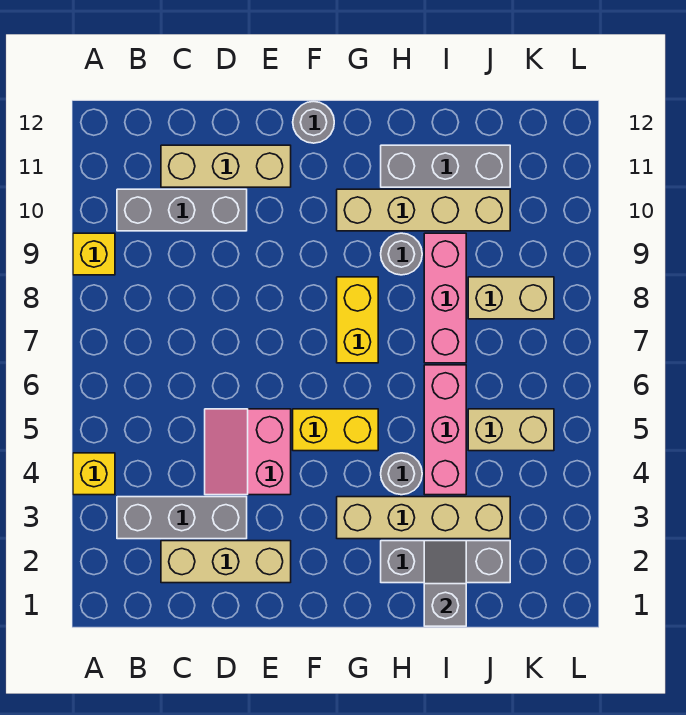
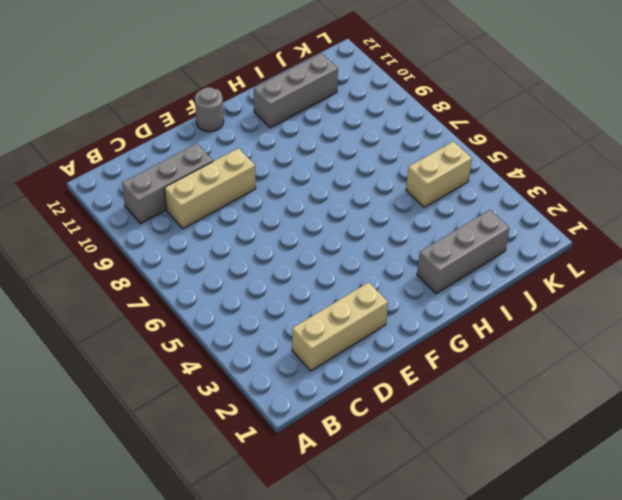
tan 1x3 brick [165,148,256,228] -> tan 1x3 brick moved to [161,145,291,187]
none -> yellow 1x1 brick [73,453,115,495]
none -> yellow 1x1 brick [73,233,115,275]
none -> grey 1x3 brick [117,497,247,539]

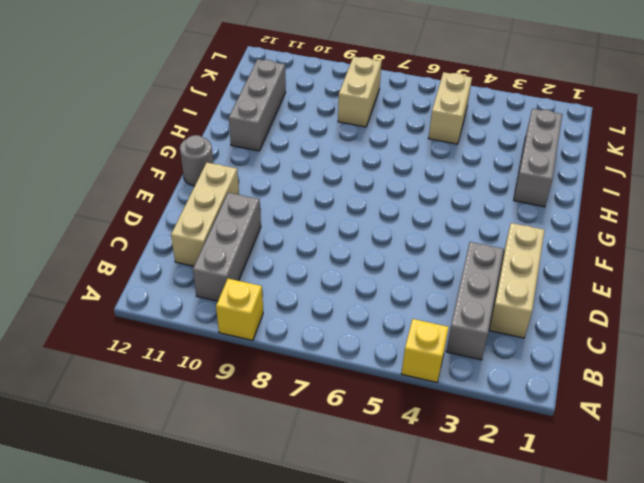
none -> pink 2x2 slope [205,409,291,495]
none -> yellow 1x2 brick [293,409,378,451]
none -> tan 1x4 brick [337,497,510,539]

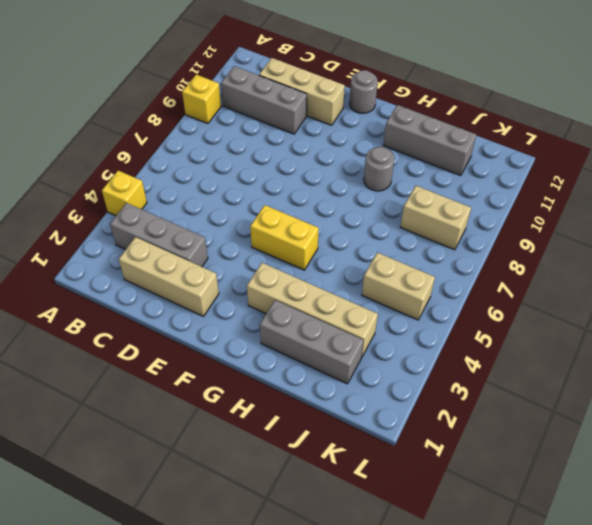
none -> pink 2x2 slope [205,409,291,495]
none -> yellow 1x2 brick [337,277,378,363]
none -> tan 1x4 brick [337,189,510,231]

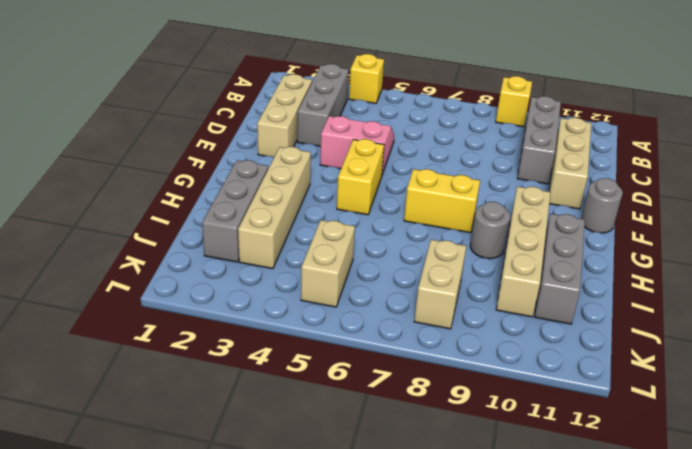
none -> grey 1x1 round brick [381,453,422,495]
none -> pink 1x3 brick [424,365,466,495]
none -> pink 1x3 brick [424,233,466,363]

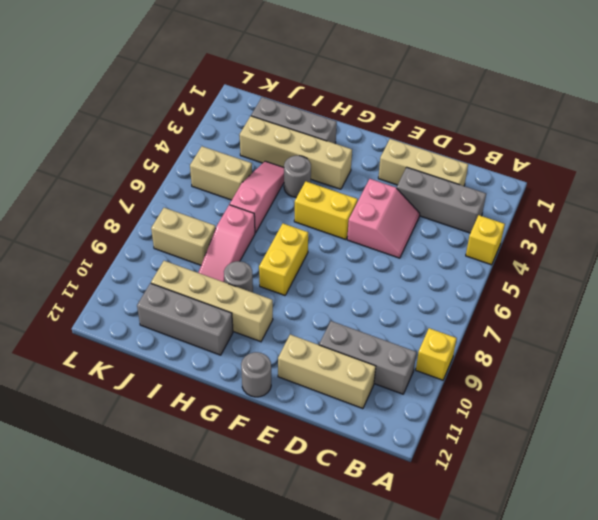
pink 1x3 slope [230,161,284,233] -> pink 1x3 brick [424,365,466,495]
pink 1x3 slope [198,205,255,282] -> pink 1x3 brick [424,233,466,363]
none -> grey 1x2 slope [424,541,466,626]

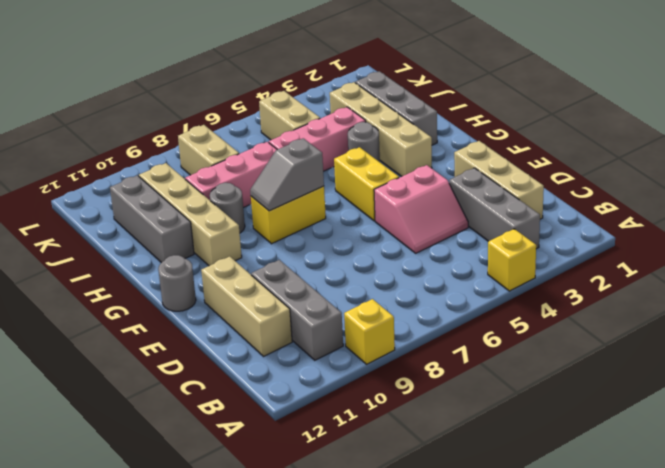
grey 1x2 slope [250,138,324,211] -> grey 1x2 slope moved to [424,541,466,626]

